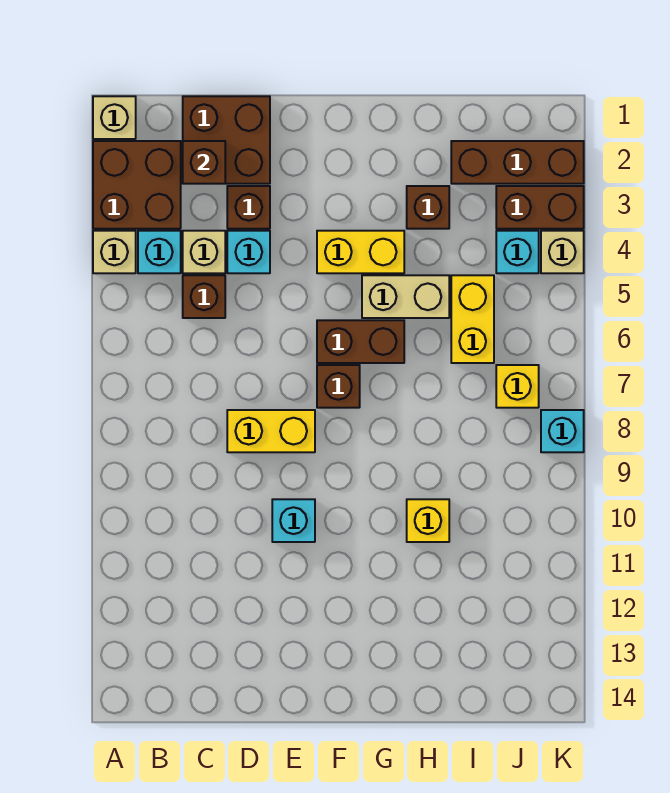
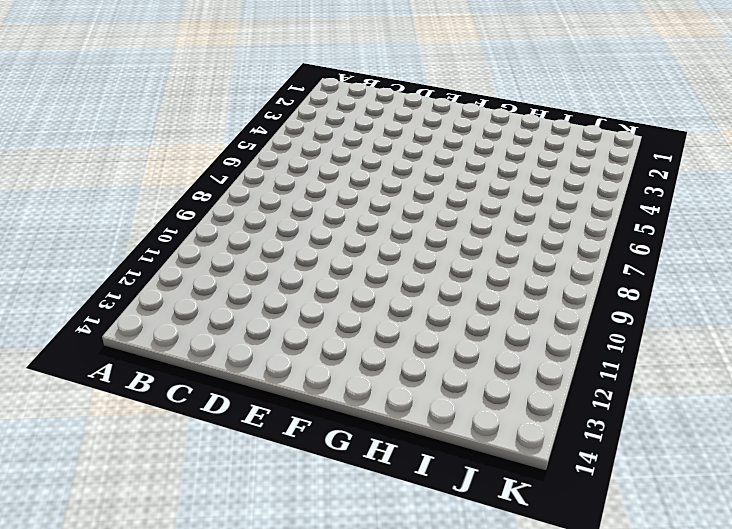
none -> tan 1x1 brick [93,96,136,139]
none -> brown 2x2 brick [93,141,181,229]
none -> tan 1x1 brick [93,231,136,273]

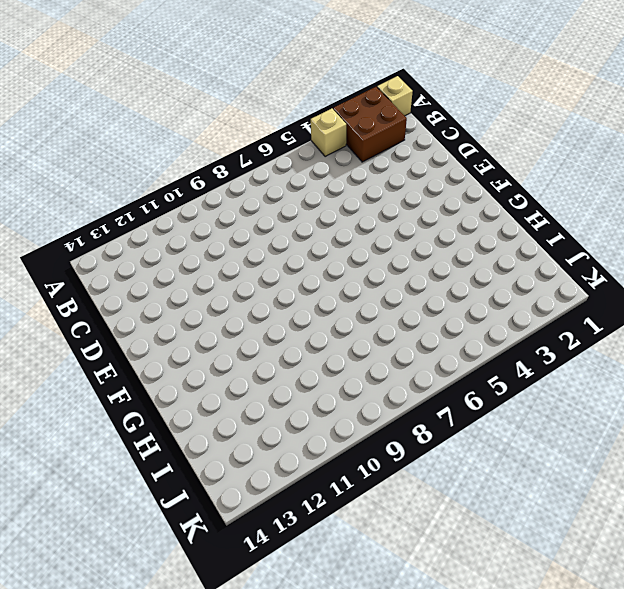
none -> cyan 1x1 brick [138,231,181,273]
none -> brown 2x2 brick [183,96,270,184]
none -> tan 1x1 brick [183,231,225,273]

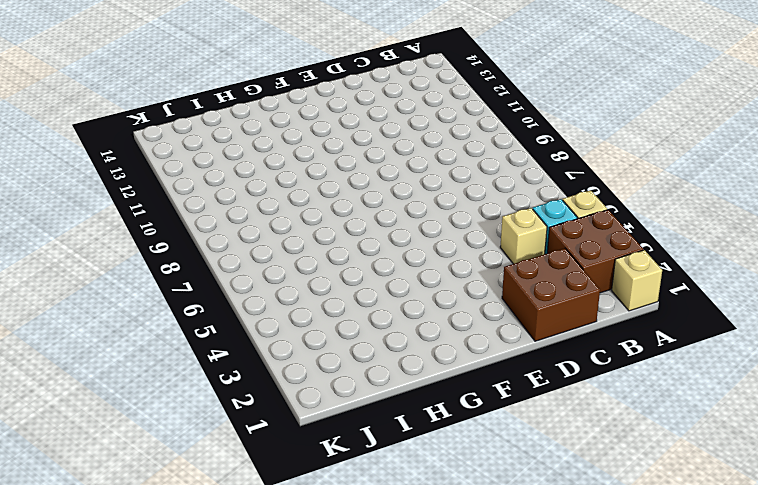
none -> brown 1x1 brick [183,275,225,318]
none -> brown 1x1 brick [227,186,270,229]
none -> cyan 1x1 brick [227,231,270,273]

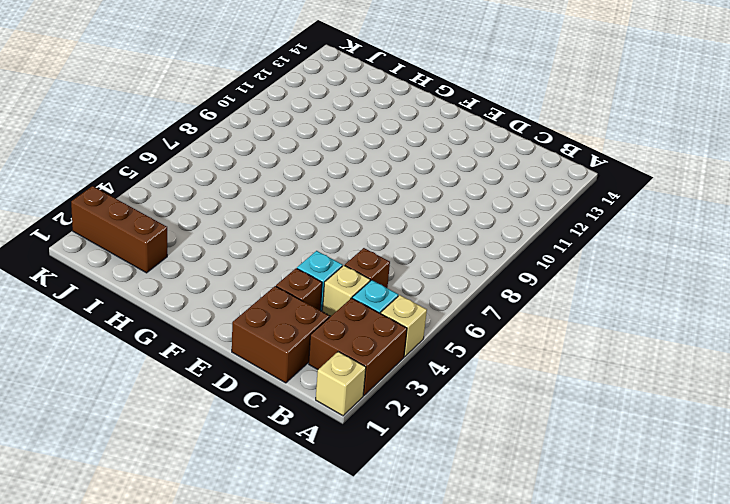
none -> yellow 1x2 brick [227,410,315,452]
none -> cyan 1x1 brick [272,499,315,542]
none -> yellow 1x2 brick [317,231,404,273]

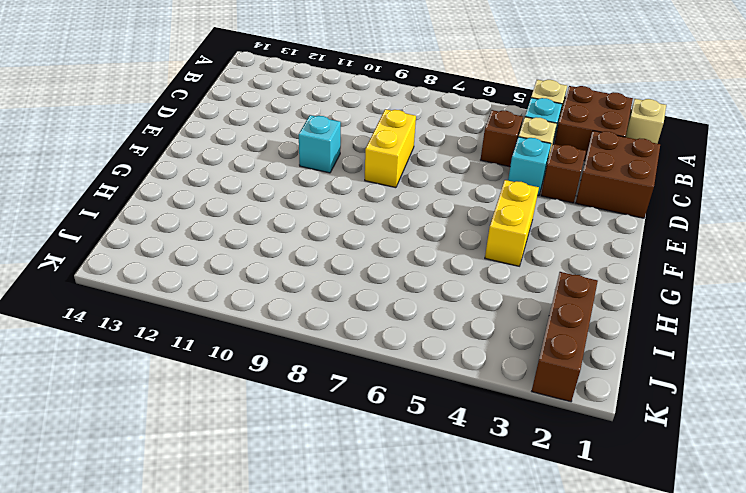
none -> brown 1x2 brick [317,320,404,363]
none -> brown 1x1 brick [317,365,360,408]
none -> tan 1x2 brick [362,275,449,318]

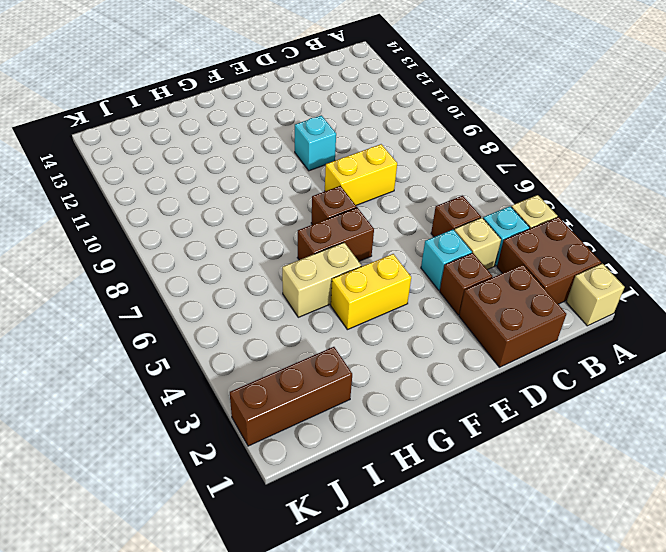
none -> brown 1x1 brick [407,186,449,229]
none -> yellow 1x1 brick [407,499,449,542]
none -> yellow 1x2 brick [451,275,494,363]

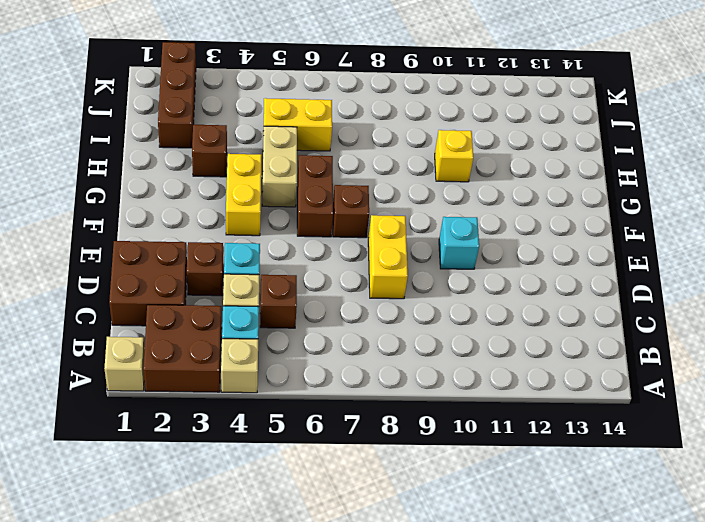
none -> brown 1x2 brick [496,186,584,229]
none -> cyan 1x1 brick [496,231,539,273]
none -> yellow 1x1 brick [496,365,539,408]

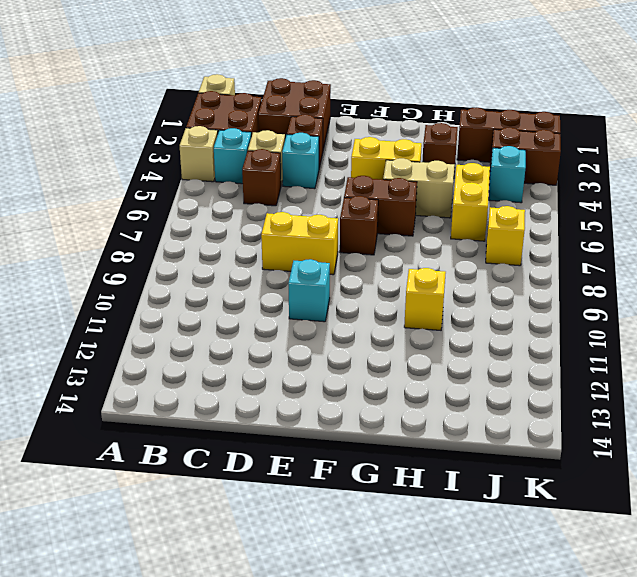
none -> tan 1x1 brick [541,231,584,273]
none -> cyan 1x1 brick [541,410,584,452]
none -> brown 1x1 brick [183,141,225,184]

